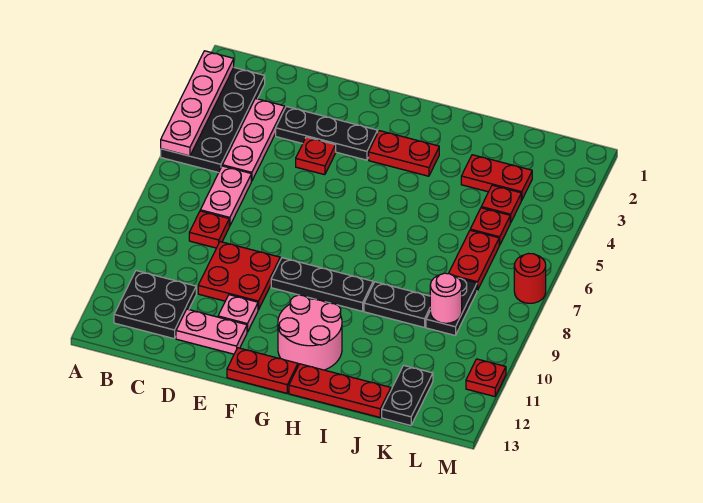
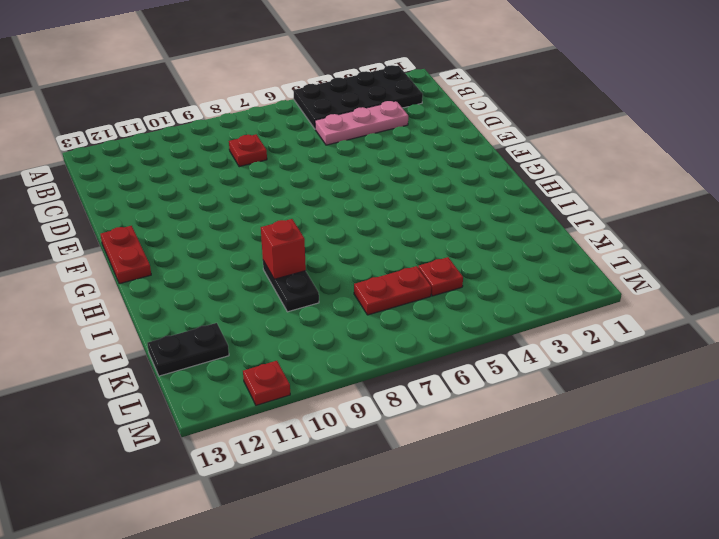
red 1x1 brick [261,219,306,279] -> none
none -> black 2x2 plate [114,271,196,339]
none -> pink 1x2 plate [200,166,251,226]
none -> black 1x3 plate [276,106,378,160]

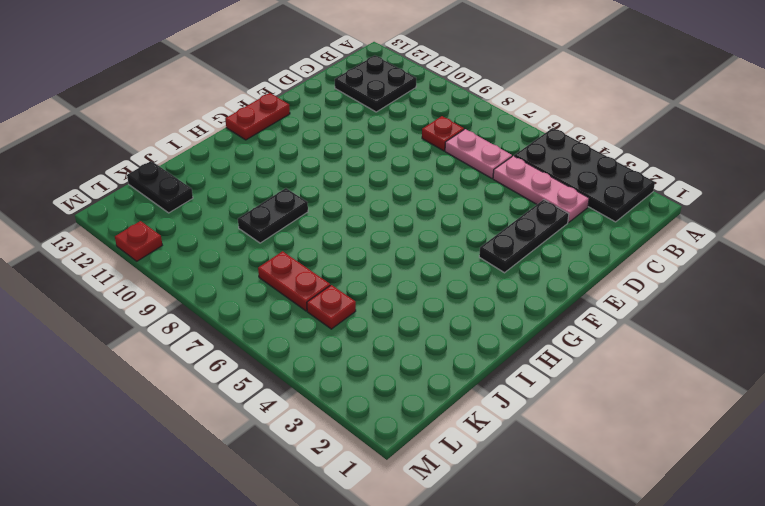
none -> red 2x2 plate [198,242,280,310]
none -> pink 1x2 plate [176,309,247,354]
none -> red 1x1 plate [296,137,336,175]

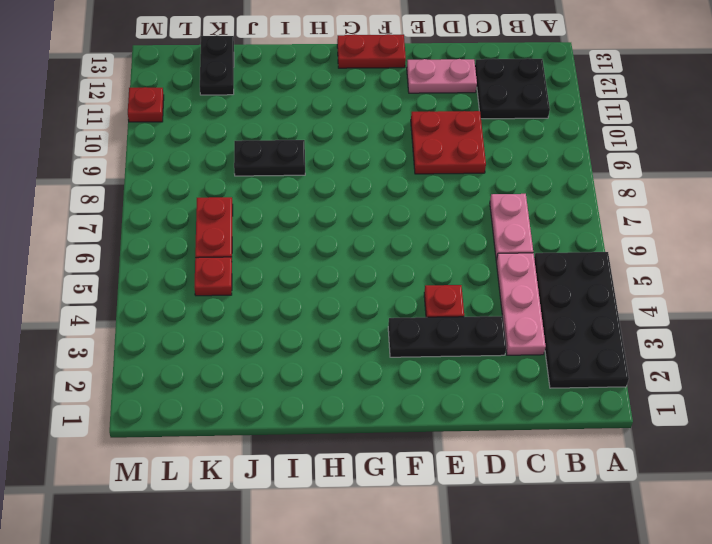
none -> red 1x1 plate [189,211,229,248]
none -> pink 1x1 plate [218,295,258,332]
none -> black 1x3 plate [271,258,373,311]

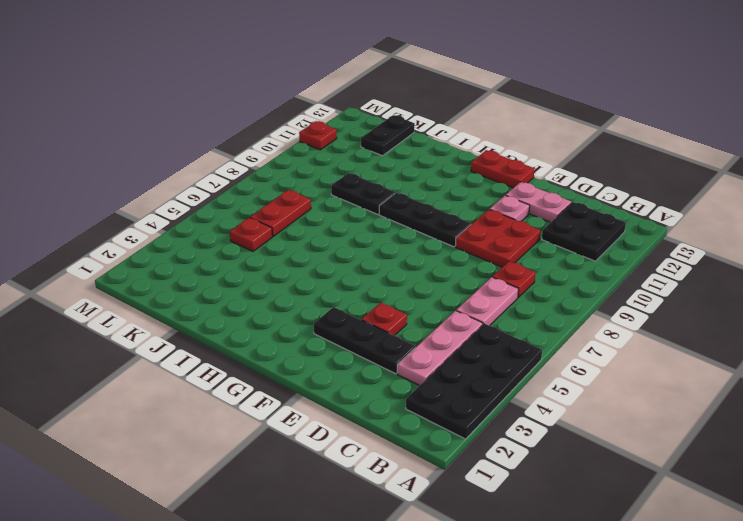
none -> red 1x2 plate [369,131,439,176]
none -> pink 2x2 round brick [278,295,342,370]
none -> red 1x3 plate [289,364,391,417]

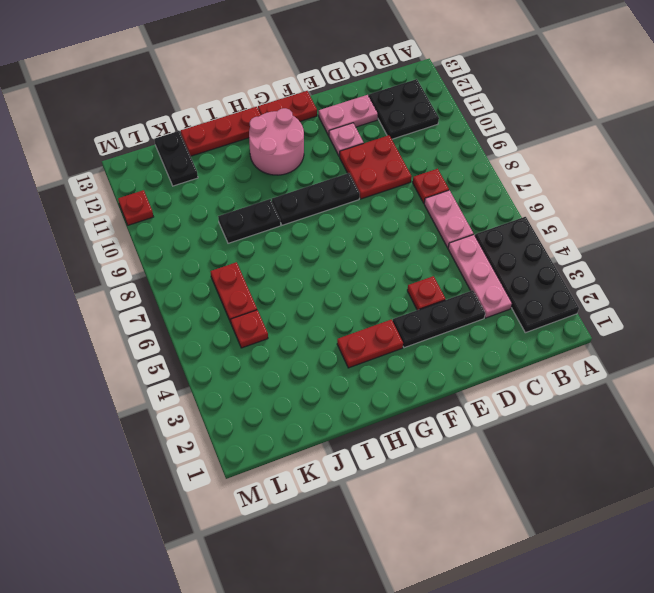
none -> red 1x2 plate [461,155,532,200]
none -> red 1x1 plate [481,185,521,223]
none -> black 1x2 plate [426,278,477,335]

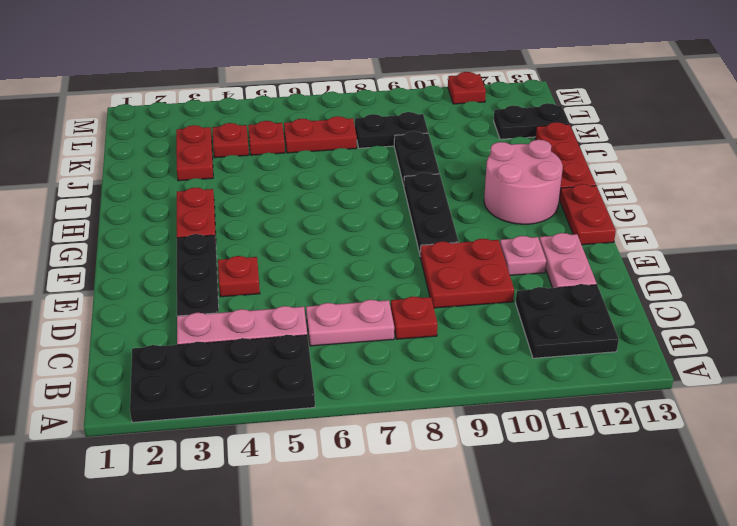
none -> red 1x1 round brick [514,253,546,303]
none -> pink 1x4 plate [161,51,234,156]
none -> pink 1x1 round brick [430,273,462,323]

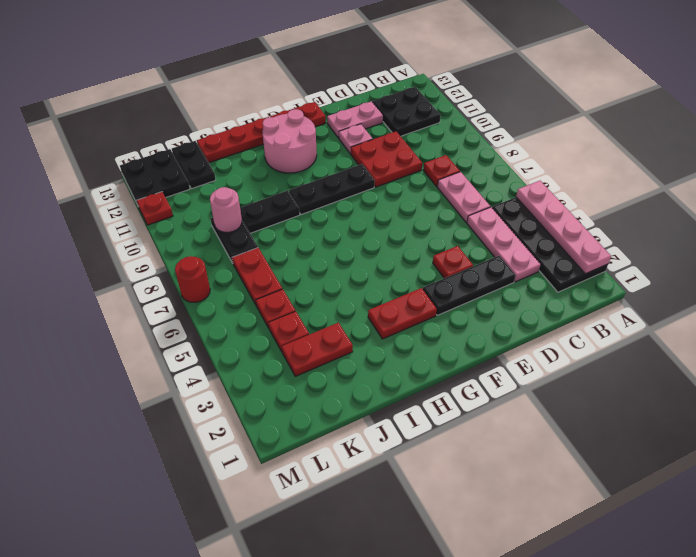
black 2x2 plate [120,149,190,205] -> none

